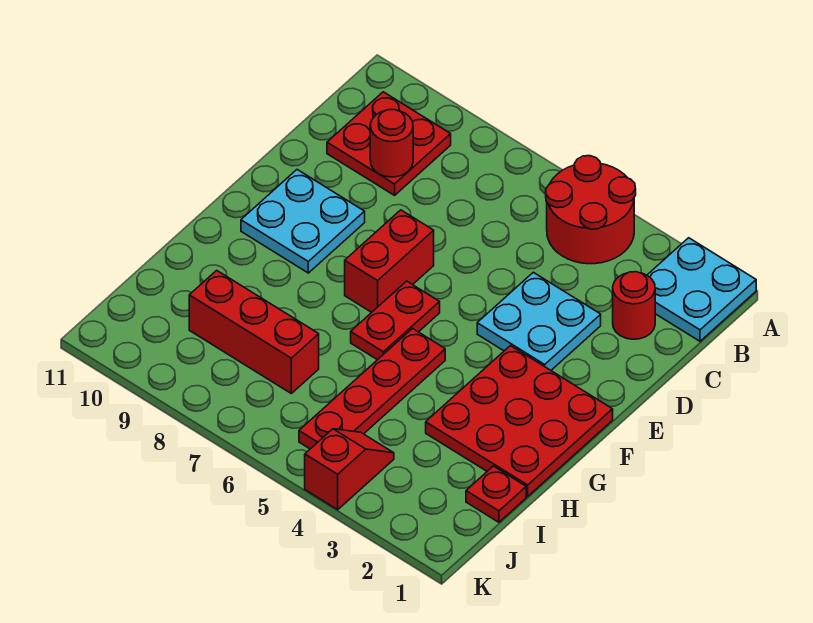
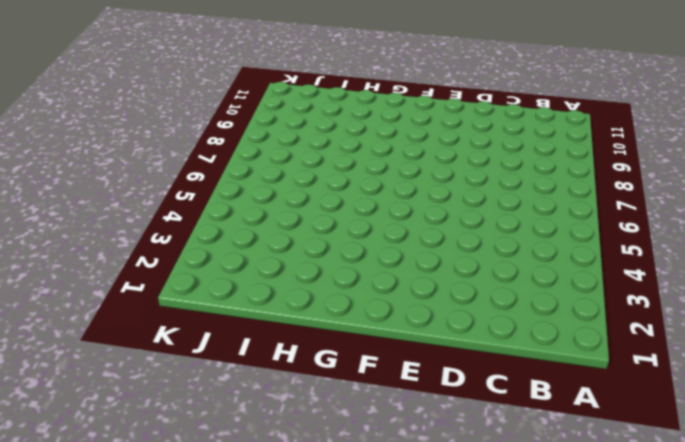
none -> cyan 2x2 plate [647,238,756,341]
none -> red 2x2 round brick [546,156,636,264]
none -> red 2x2 plate [327,92,451,195]

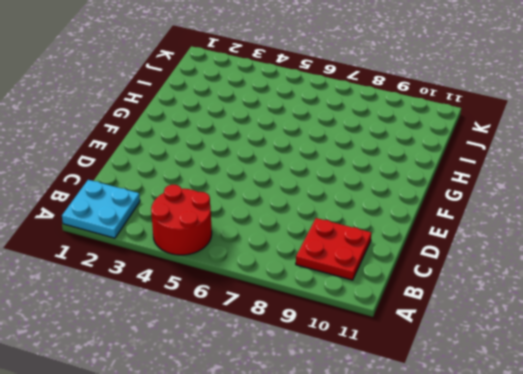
none -> red 1x1 round brick [613,272,655,339]
none -> cyan 2x2 plate [477,272,601,370]
none -> red 1x2 brick [345,210,434,312]

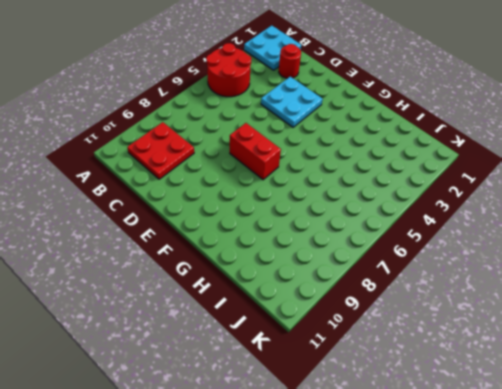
none -> cyan 2x2 plate [241,170,365,273]
none -> red 3x3 plate [426,346,613,496]
none -> red 1x2 plate [351,281,440,360]

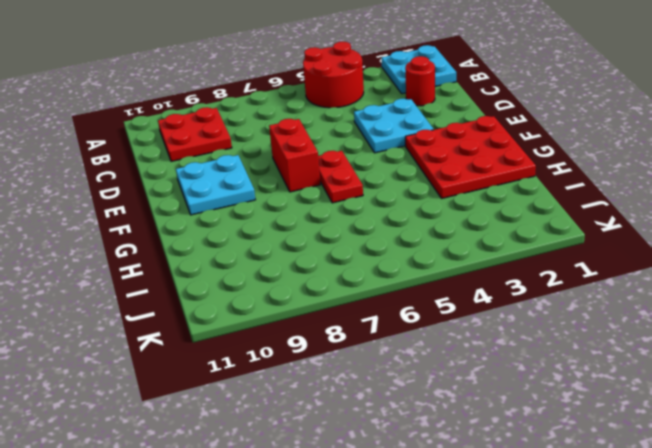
none -> red 1x4 plate [299,329,445,449]
none -> red 1x1 plate [466,466,526,522]
none -> red 1x3 brick [189,270,319,393]

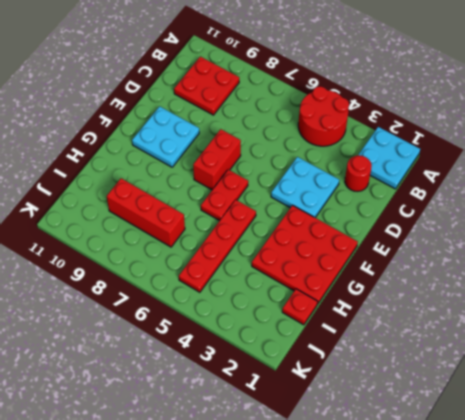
none -> red 1x2 slope [305,429,394,510]
none -> red 1x1 round brick [370,109,413,177]

